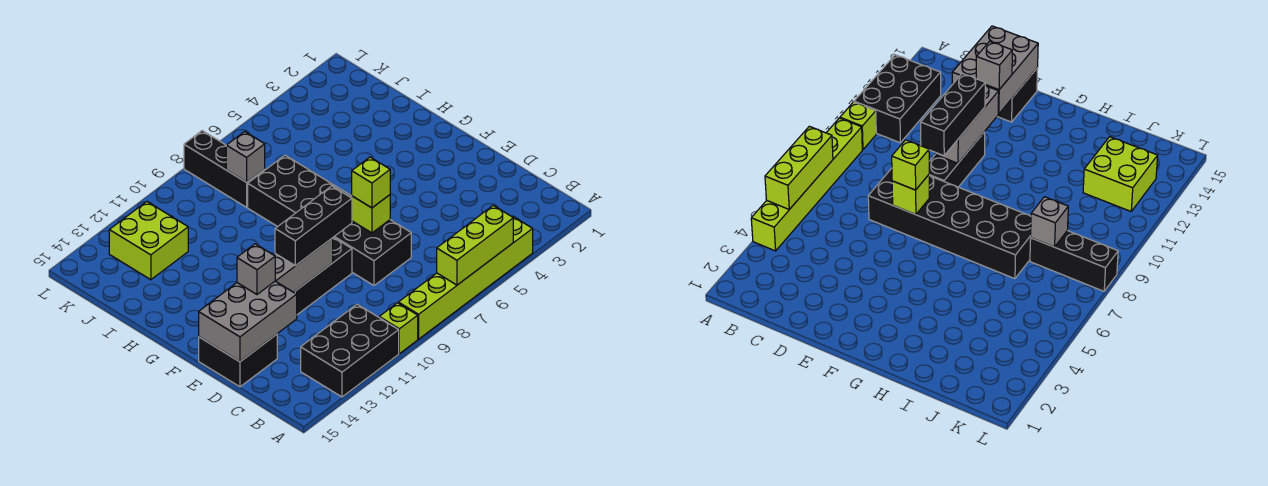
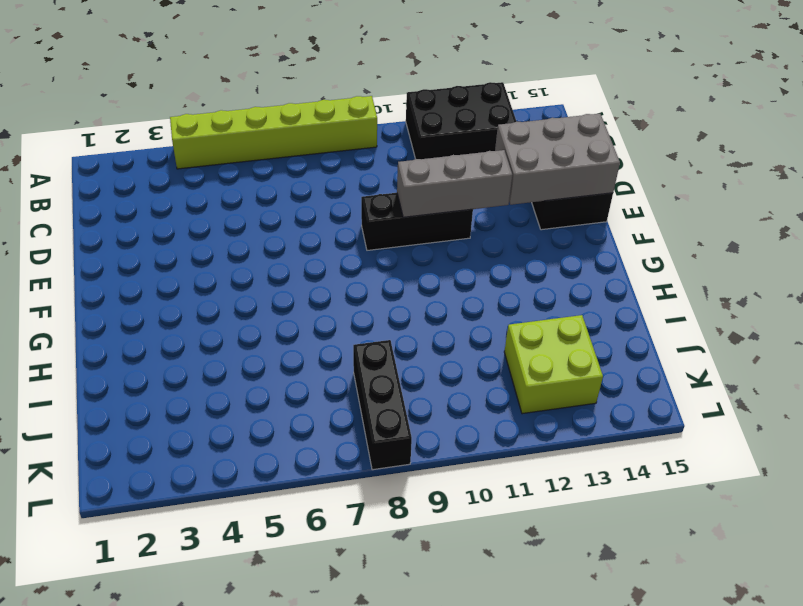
none -> lime 1x1 brick [379,303,418,354]
none -> black 2x6 brick [248,155,411,285]
none -> lime 1x3 brick [437,205,513,285]

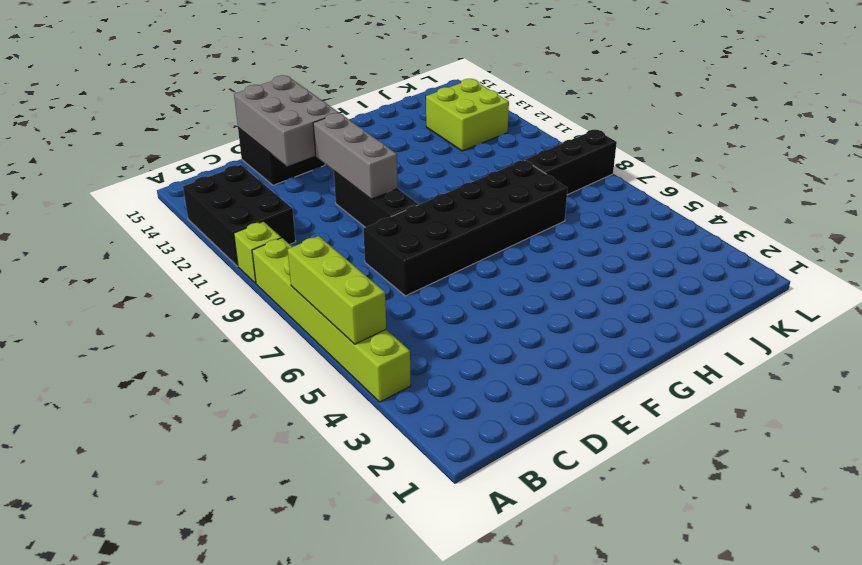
none -> lime 1x1 brick [352,195,390,233]
none -> grey 1x1 brick [226,132,265,182]
none -> lime 1x1 brick [352,157,390,208]

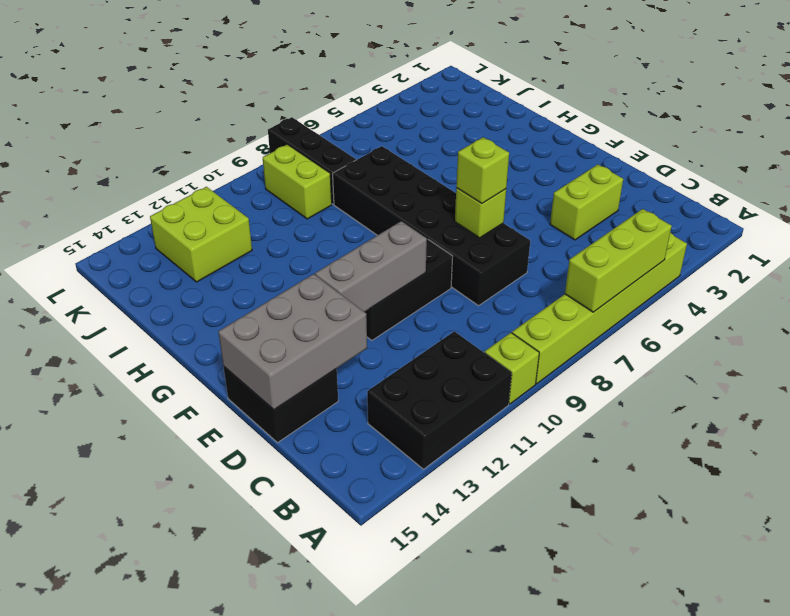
lime 1x2 brick [550,165,623,240] -> none
lime 1x2 brick [263,144,332,219] -> none
none -> grey 1x1 brick [226,132,265,182]
none -> black 1x3 brick [275,186,352,266]
none -> grey 1x1 brick [237,244,275,294]

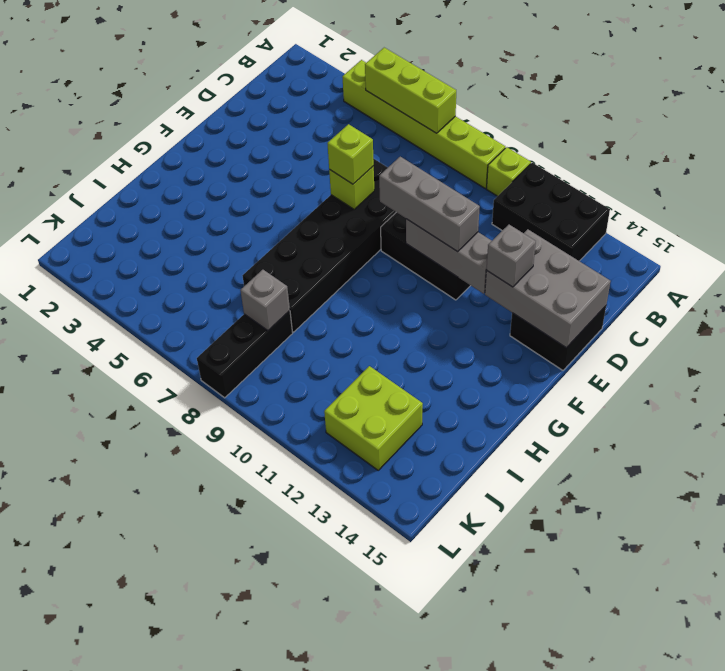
grey 1x3 brick [379,157,480,252] -> black 1x3 brick [275,186,352,266]

